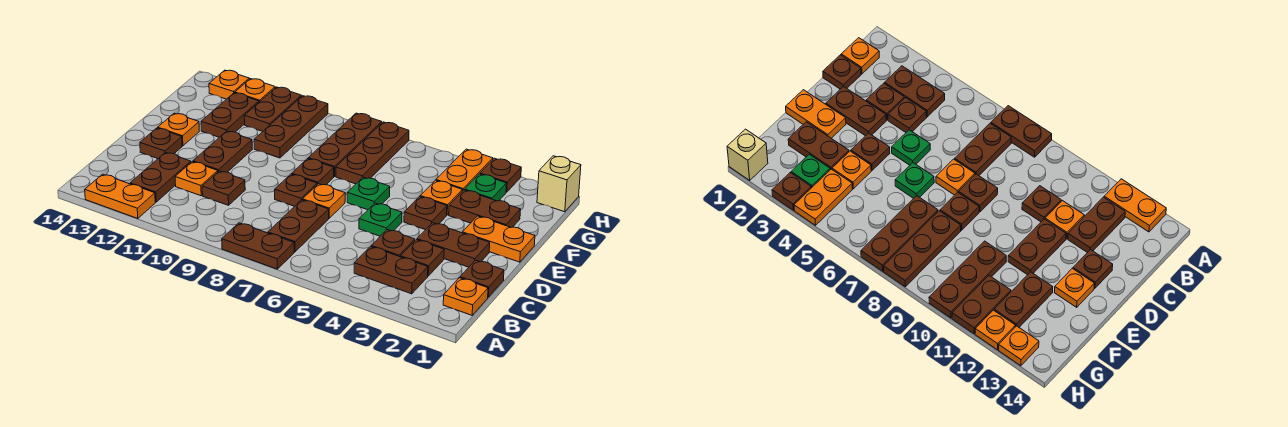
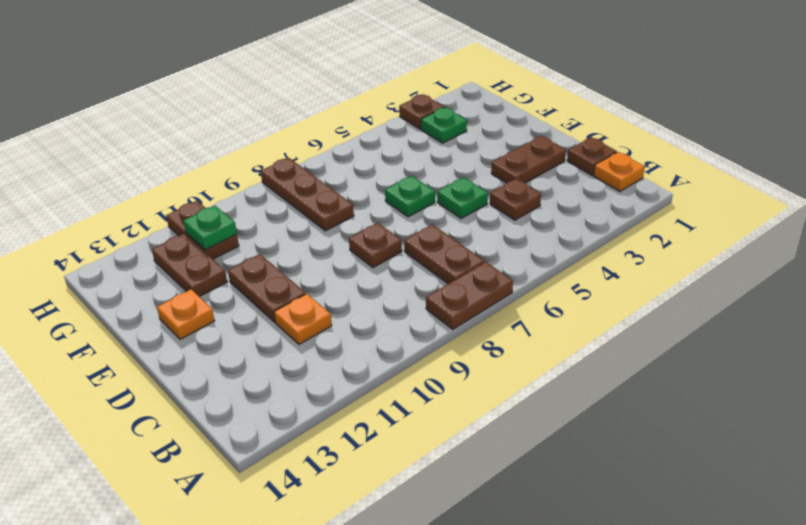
green 1x1 plate [183,206,237,250] -> none
none -> orange 1x2 plate [85,174,155,219]
none -> brown 1x2 plate [354,246,428,294]
none -> brown 1x2 plate [130,152,191,202]
none -> brown 1x1 plate [401,240,444,276]

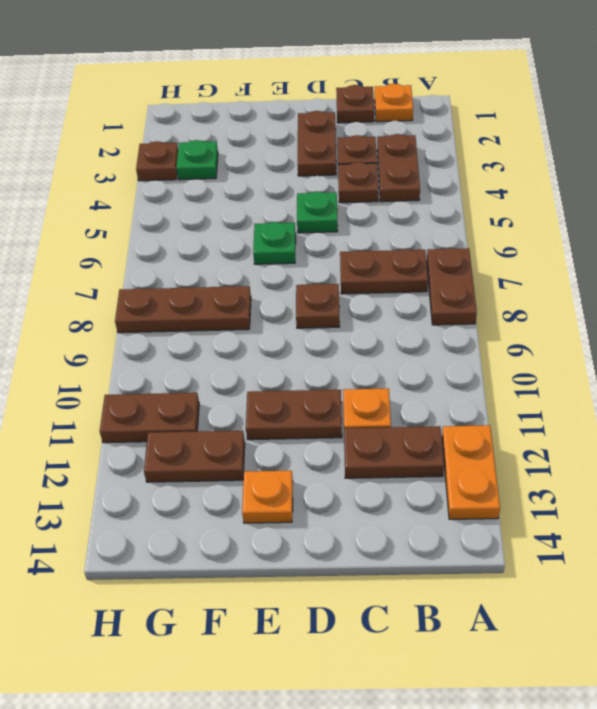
none -> brown 1x1 plate [202,171,245,205]
none -> orange 1x1 plate [303,184,345,218]
none -> brown 1x1 plate [140,128,182,159]
none -> orange 1x2 plate [462,216,535,262]

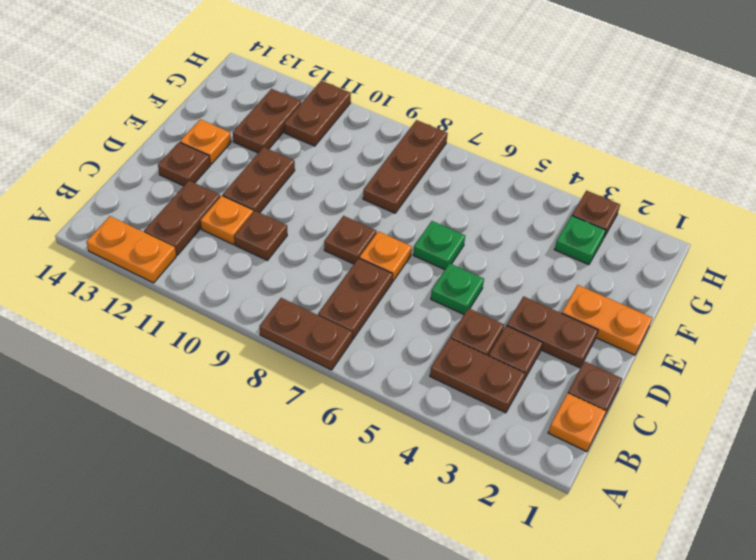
none -> brown 1x1 plate [404,196,447,230]
none -> brown 1x1 plate [292,158,334,185]
none -> brown 1x2 plate [449,190,521,227]
none -> orange 1x1 plate [420,180,462,215]

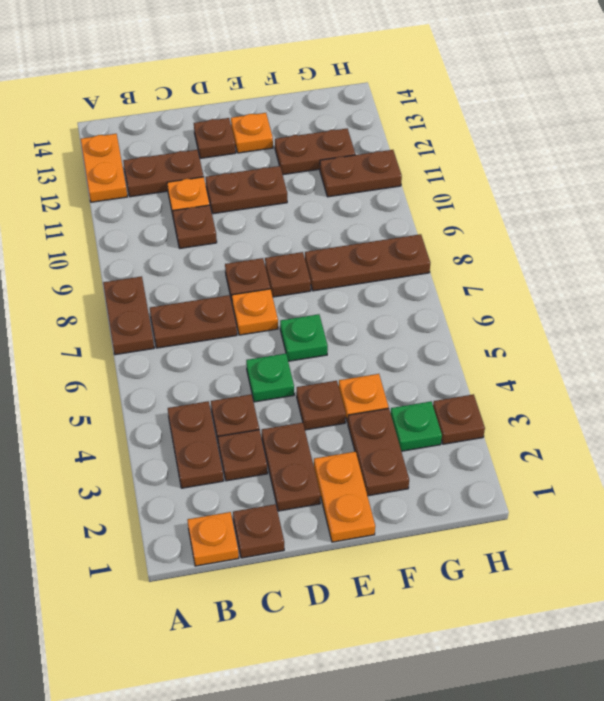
none -> brown 1x3 plate [336,122,409,184]
none -> brown 1x3 plate [254,96,328,158]
none -> orange 1x2 plate [436,149,493,191]
none -> tan 1x1 brick [537,156,581,212]

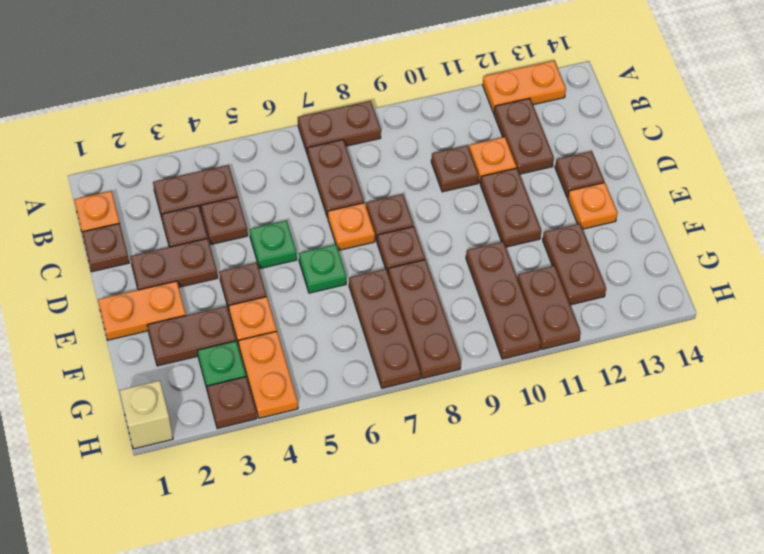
none -> orange 1x1 plate [235,79,275,102]
none -> orange 1x1 plate [209,70,249,99]

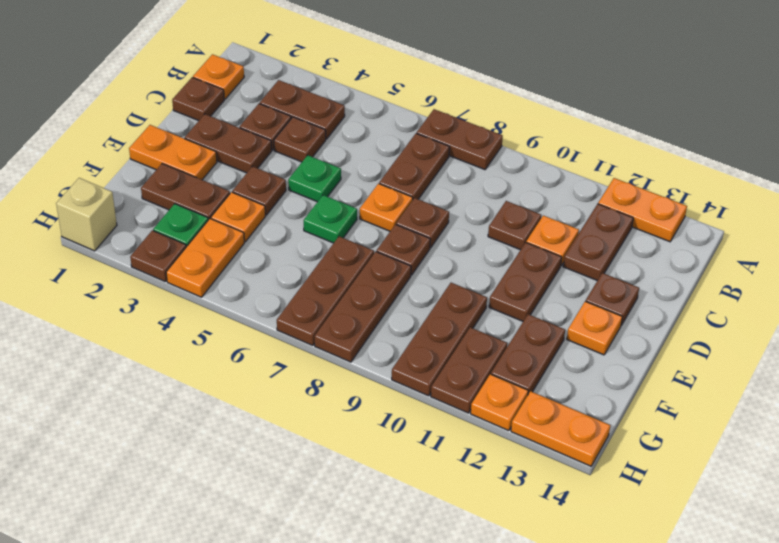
orange 1x2 plate [511,391,610,466] -> orange 1x1 plate [209,70,249,99]

